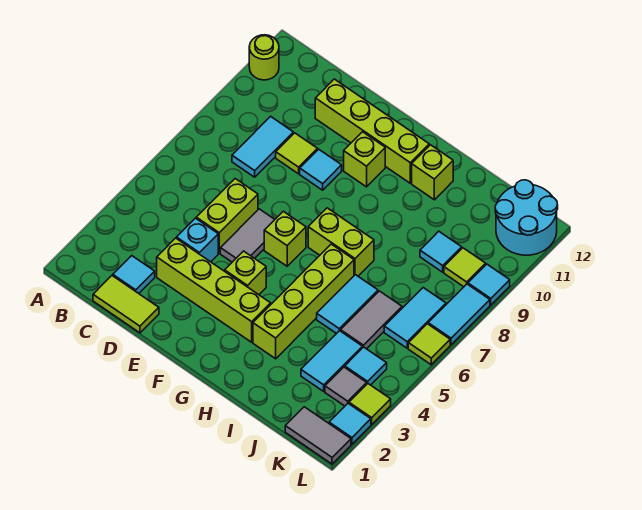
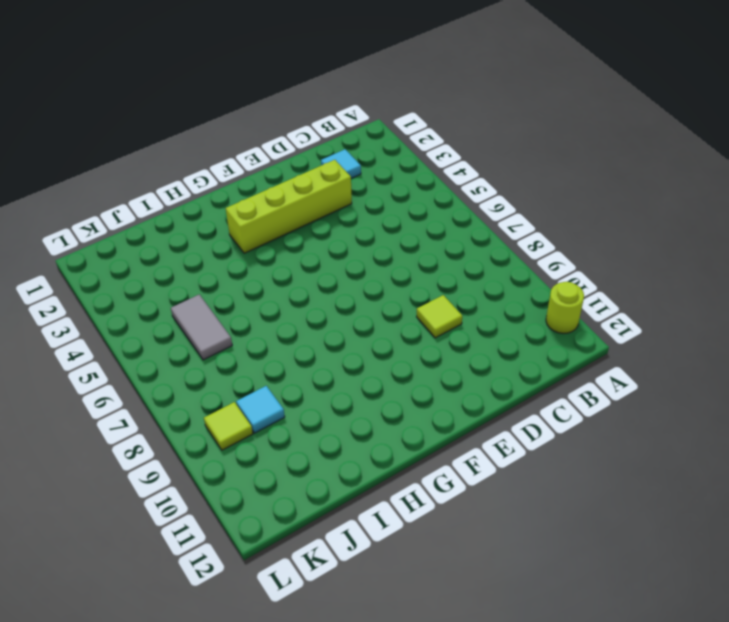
none -> lime 1x2 tile [93,276,159,333]
none -> cyan 1x2 tile [232,116,293,177]
none -> cyan 1x1 brick [177,218,218,262]
none -> lime 1x2 brick [196,179,258,253]

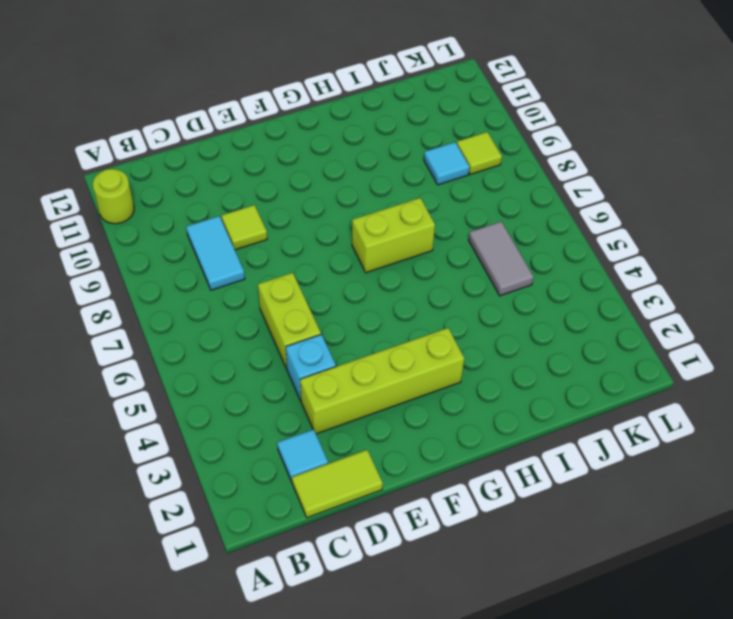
none -> lime 1x4 brick [315,79,429,183]
none -> grey 1x2 tile [220,209,275,262]
none -> cyan 1x1 tile [300,149,342,190]
none -> lime 1x1 brick [225,251,266,295]

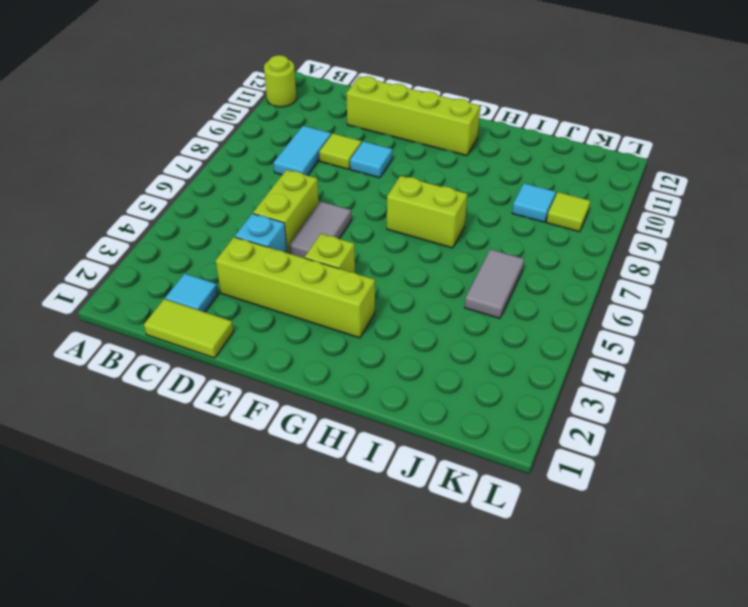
none -> lime 1x1 brick [264,211,306,266]
none -> lime 1x1 brick [344,132,385,187]
none -> lime 1x4 brick [253,244,354,359]
none -> lime 1x1 brick [412,145,453,200]

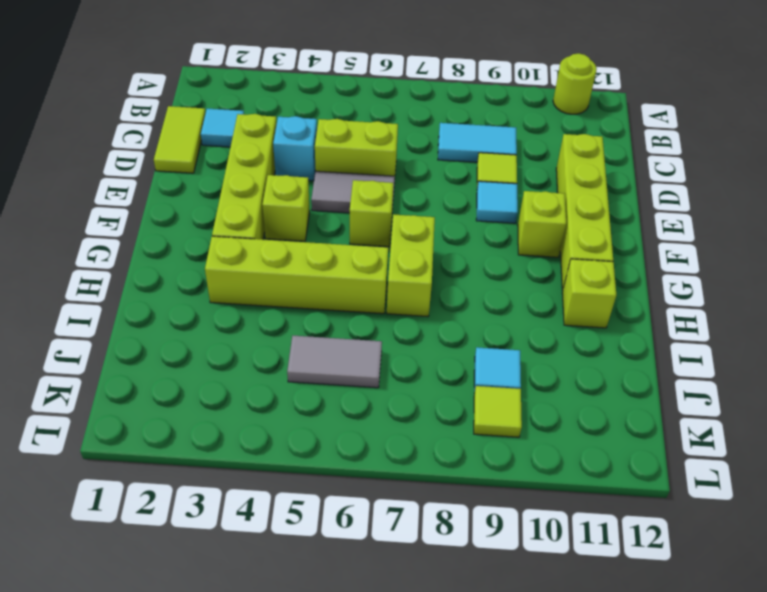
none -> cyan 1x2 tile [317,275,378,334]
none -> cyan 1x2 tile [301,331,362,391]
none -> grey 1x2 tile [285,407,351,464]
none -> grey 1x1 tile [325,367,367,406]

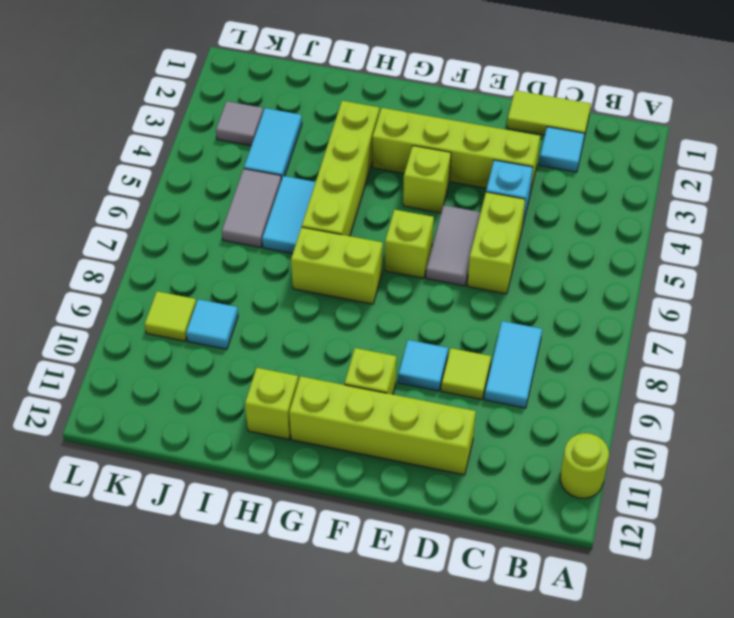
none -> grey 1x2 tile [285,407,351,464]
none -> cyan 1x1 tile [345,347,387,385]
none -> cyan 1x2 tile [384,288,446,348]
none -> cyan 2x2 round brick [495,180,558,255]

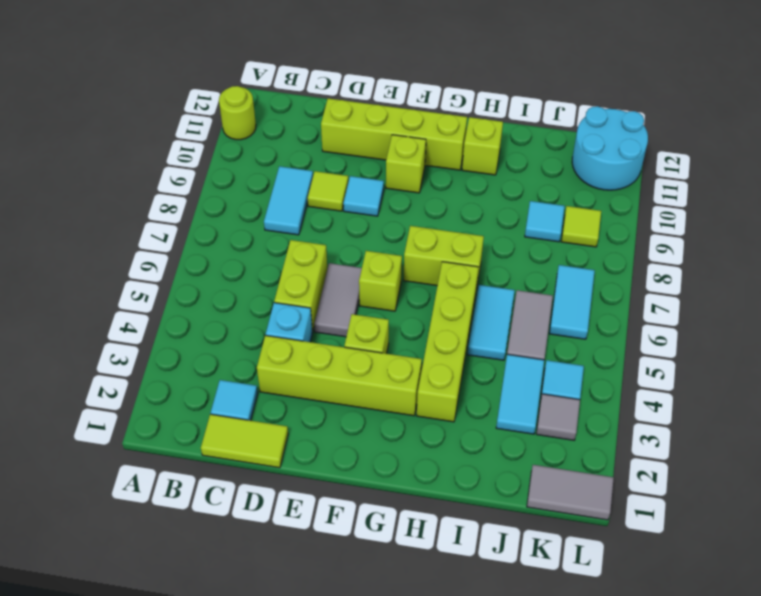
none -> cyan 1x1 tile [329,403,371,444]
none -> lime 1x1 tile [349,384,391,424]
none -> lime 1x1 tile [408,324,450,365]
none -> cyan 1x2 tile [428,284,490,345]

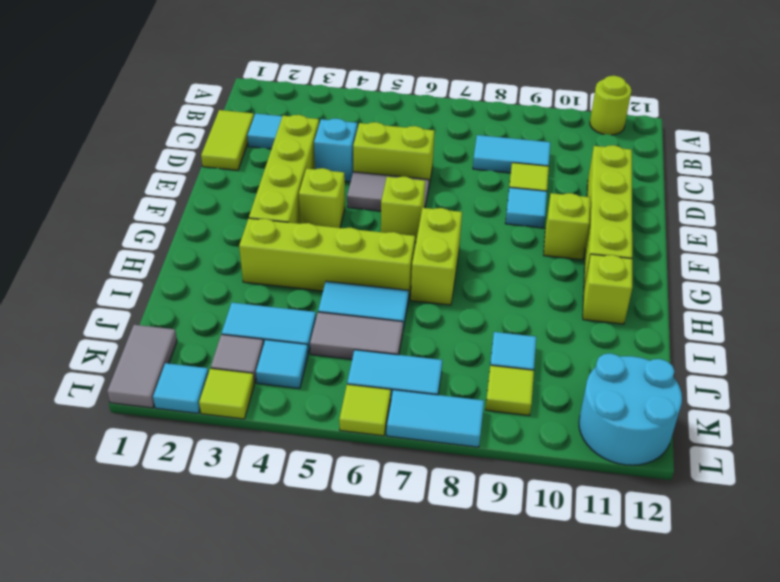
none -> cyan 1x1 tile [468,264,510,305]

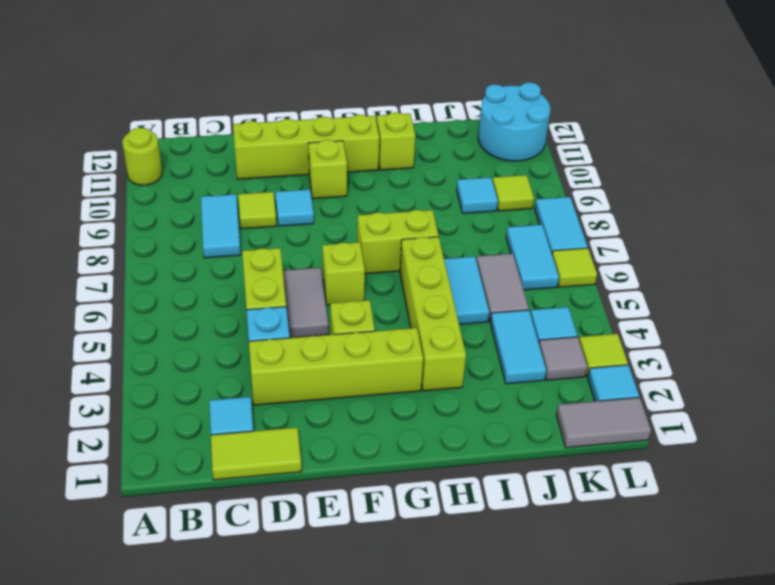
none -> cyan 1x1 tile [468,264,510,305]

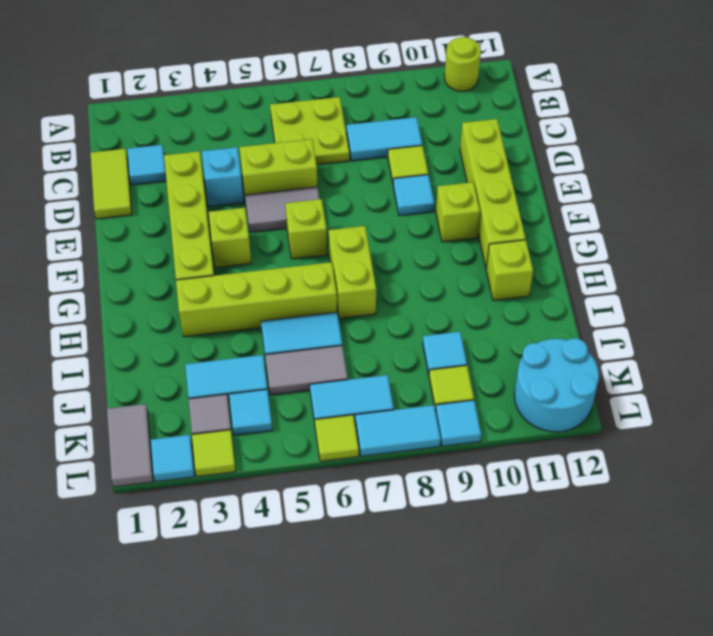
lime 2x2 plate [270,97,350,165] -> none

